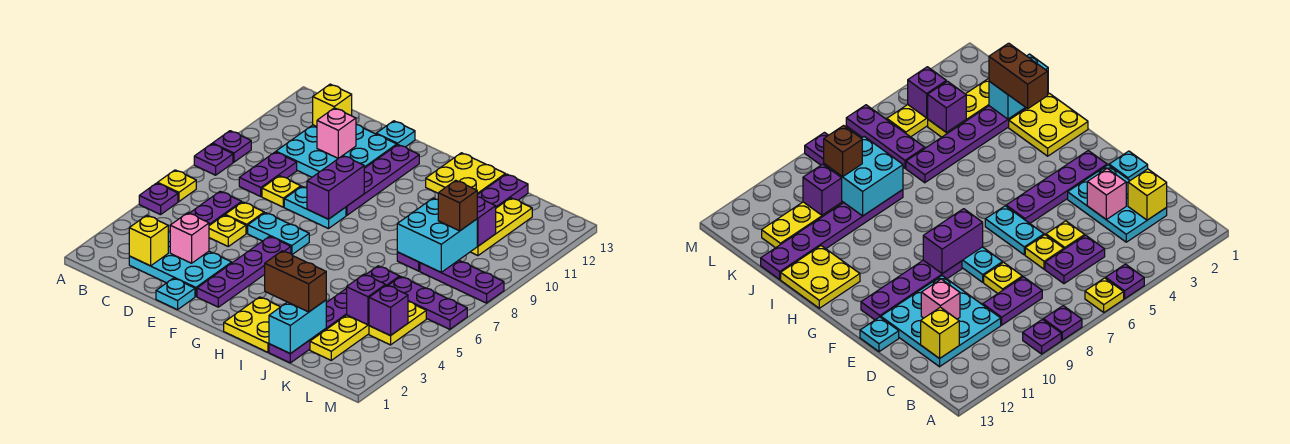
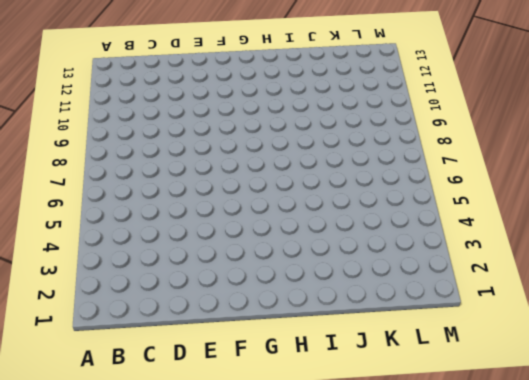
none -> purple 1x1 plate [139,183,178,215]
none -> yellow 1x1 plate [158,170,196,201]
none -> purple 1x1 plate [194,144,233,175]
none -> purple 1x1 plate [213,131,251,162]

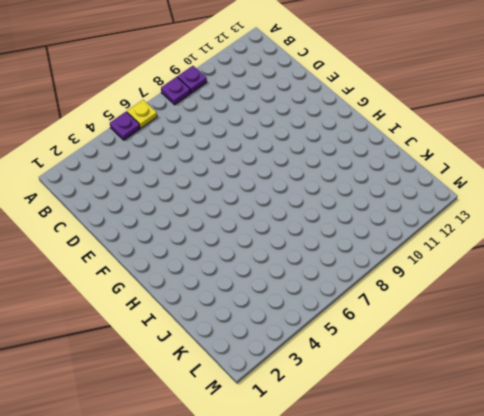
none -> cyan 2x3 plate [129,232,232,297]
none -> purple 1x2 plate [189,191,242,226]
none -> purple 1x2 plate [239,152,297,196]
none -> cyan 3x3 plate [276,125,397,177]

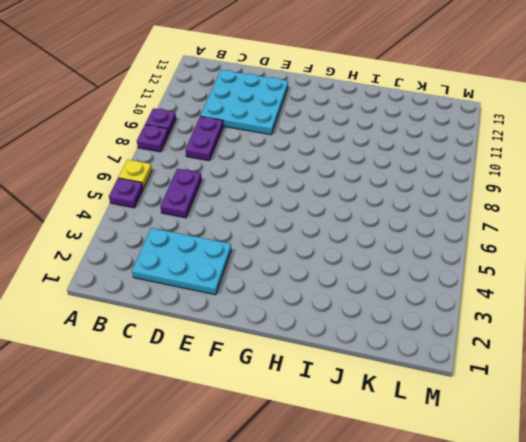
none -> yellow 1x1 plate [209,215,246,246]
none -> yellow 1x1 plate [225,202,264,233]
none -> yellow 1x1 plate [262,176,301,207]
none -> cyan 1x1 plate [156,278,195,310]

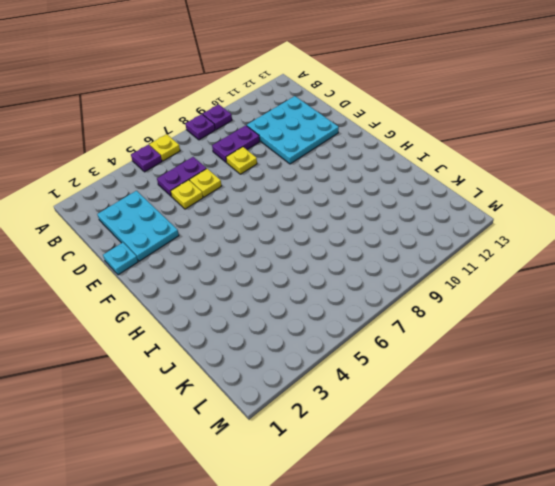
none -> cyan 1x2 plate [248,213,309,255]
none -> cyan 1x2 plate [284,187,346,229]
none -> cyan 1x1 plate [376,121,415,147]
none -> purple 1x4 plate [197,236,291,307]

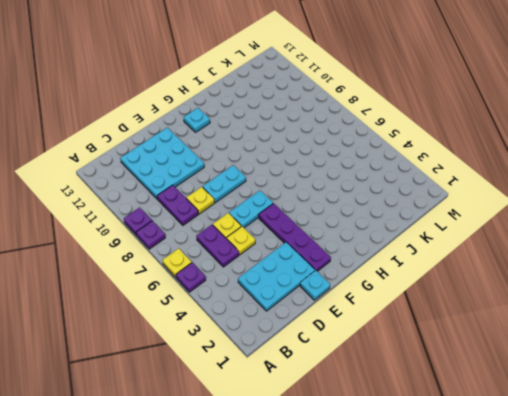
cyan 1x1 plate [184,108,210,132] -> cyan 1x1 plate moved to [376,121,415,147]
none -> purple 1x4 plate [346,145,419,215]
none -> yellow 2x2 plate [224,297,280,352]
none -> yellow 2x2 plate [426,153,505,195]
none -> purple 1x6 plate [269,266,400,363]

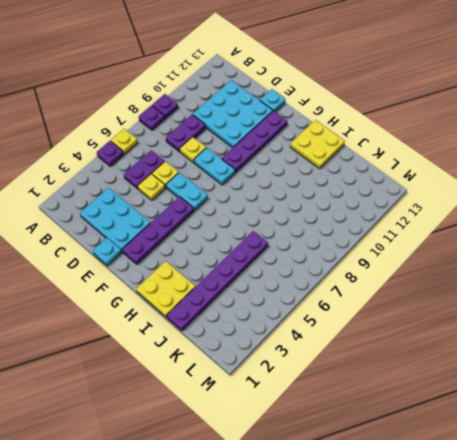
none -> purple 1x6 plate [397,174,528,271]
none -> yellow 1x3 plate [310,315,369,360]
none -> purple 1x3 plate [388,277,467,329]
none -> purple 1x3 plate [420,260,504,303]

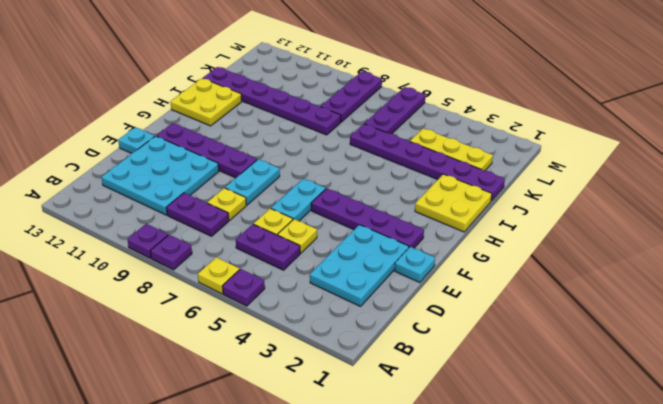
none -> yellow 1x3 plate [471,198,532,256]
none -> yellow 1x2 plate [369,302,426,345]
none -> yellow 1x1 brick [129,215,168,266]
none -> yellow 1x1 brick [313,84,352,126]

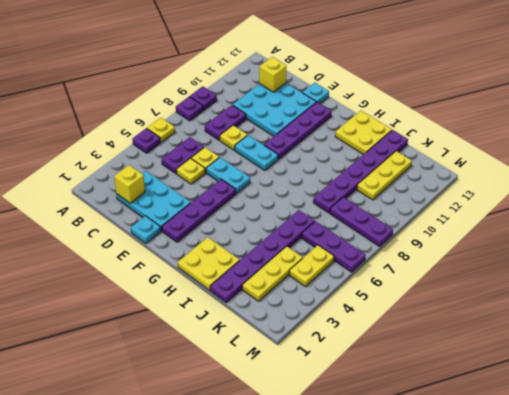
none -> pink 1x1 brick [170,213,209,263]
none -> pink 1x1 brick [317,108,356,158]
none -> purple 1x2 brick [307,156,364,219]
none -> cyan 1x2 brick [269,300,326,354]

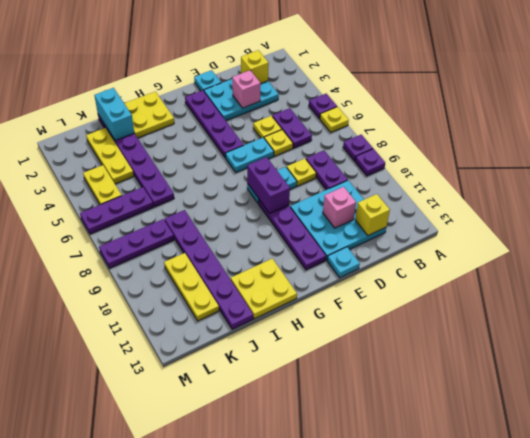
none -> cyan 2x2 brick [397,198,477,272]
none -> purple 1x1 brick [347,274,385,325]
none -> purple 1x1 brick [477,197,496,246]
none -> purple 1x1 brick [369,285,408,336]

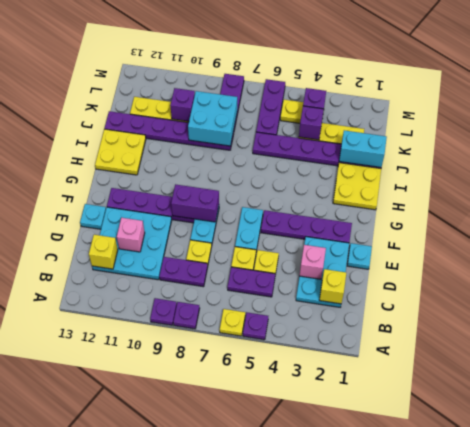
none -> brown 1x2 brick [265,251,326,312]
none -> brown 1x1 brick [438,180,477,231]

